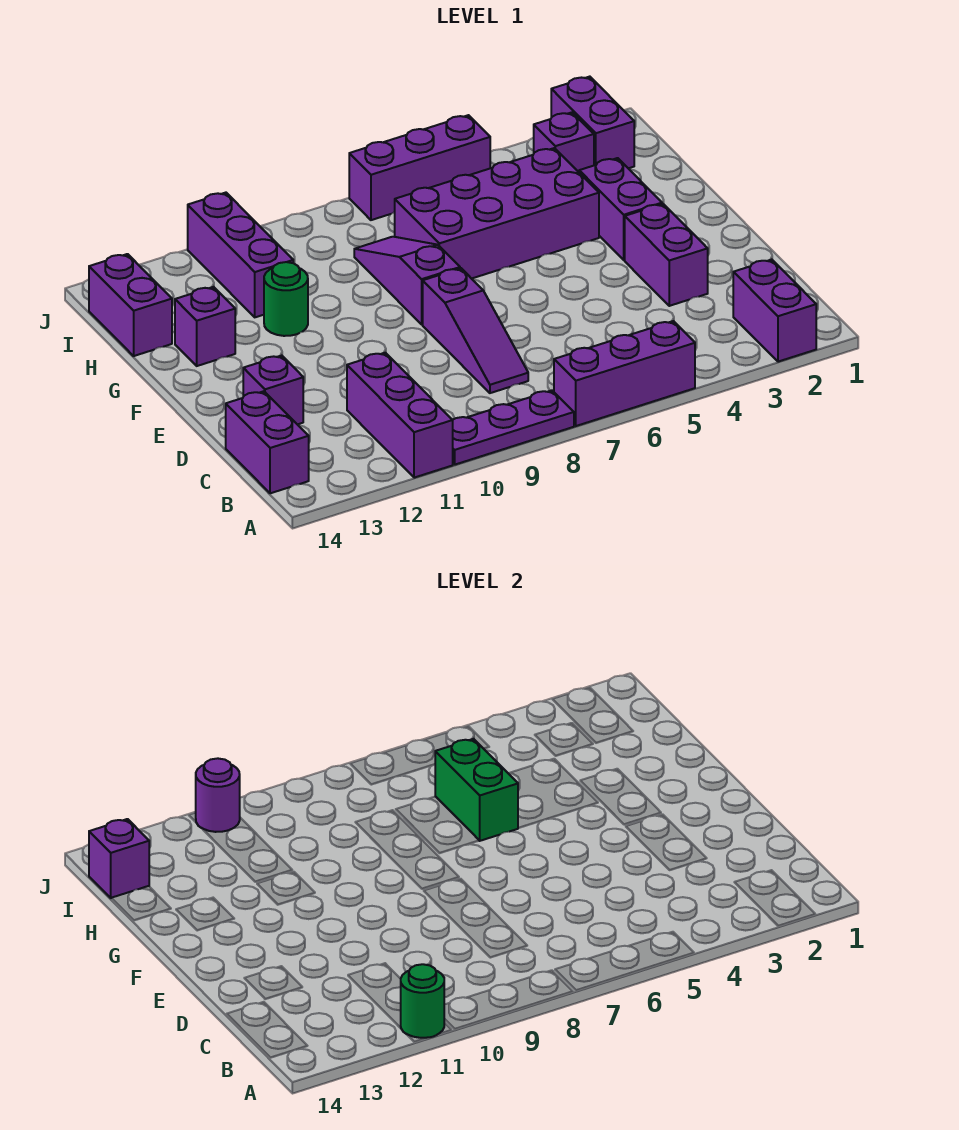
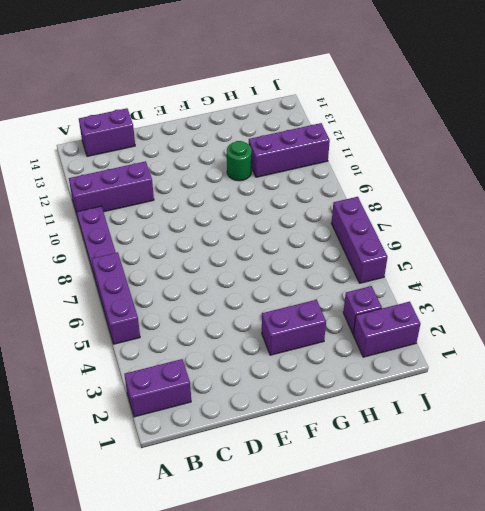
none -> purple 1x3 slope [423,268,528,393]
none -> purple 1x2 brick [625,204,708,306]
none -> purple 1x1 brick [243,356,303,425]

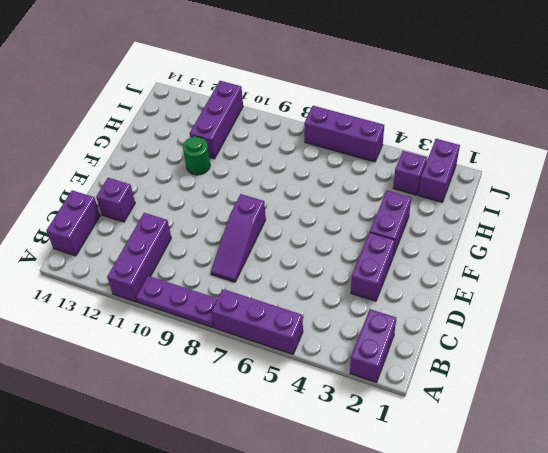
none -> purple 1x3 slope [354,237,460,324]
none -> purple 2x4 brick [395,148,599,279]
none -> purple 1x1 brick [175,287,235,366]

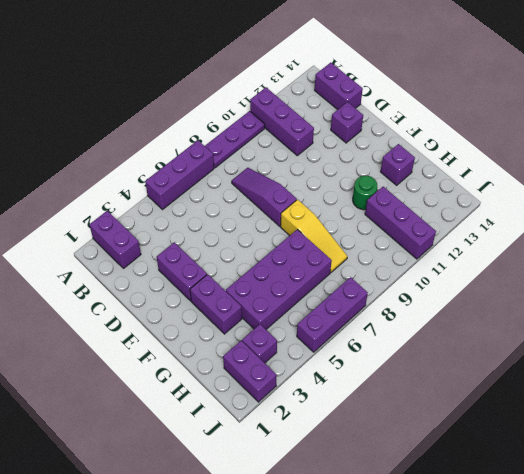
yellow 1x3 slope [281,200,347,273] -> purple 1x3 slope [354,237,460,324]
none -> purple 1x2 brick [89,254,172,356]
none -> green 1x1 round brick [401,964,444,1038]
none -> green 1x2 brick [435,739,518,841]

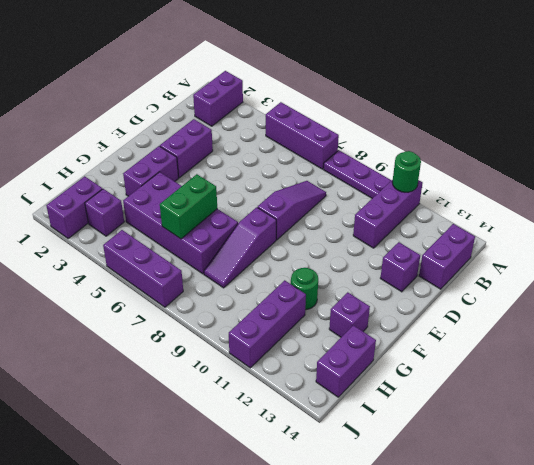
none -> purple 1x1 brick [89,819,149,898]
none -> purple 1x1 round brick [196,758,240,832]

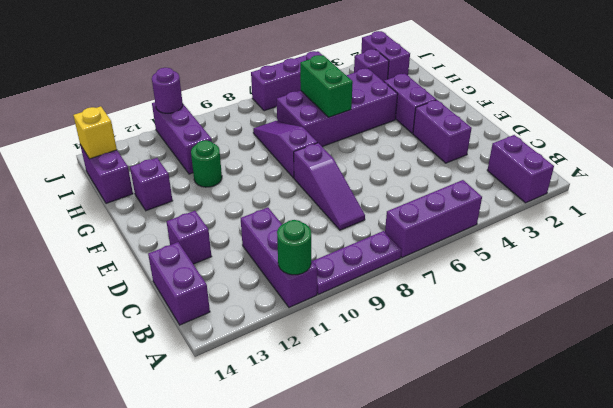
yellow 1x1 brick [73,106,117,159] -> purple 1x1 brick [89,819,149,898]

